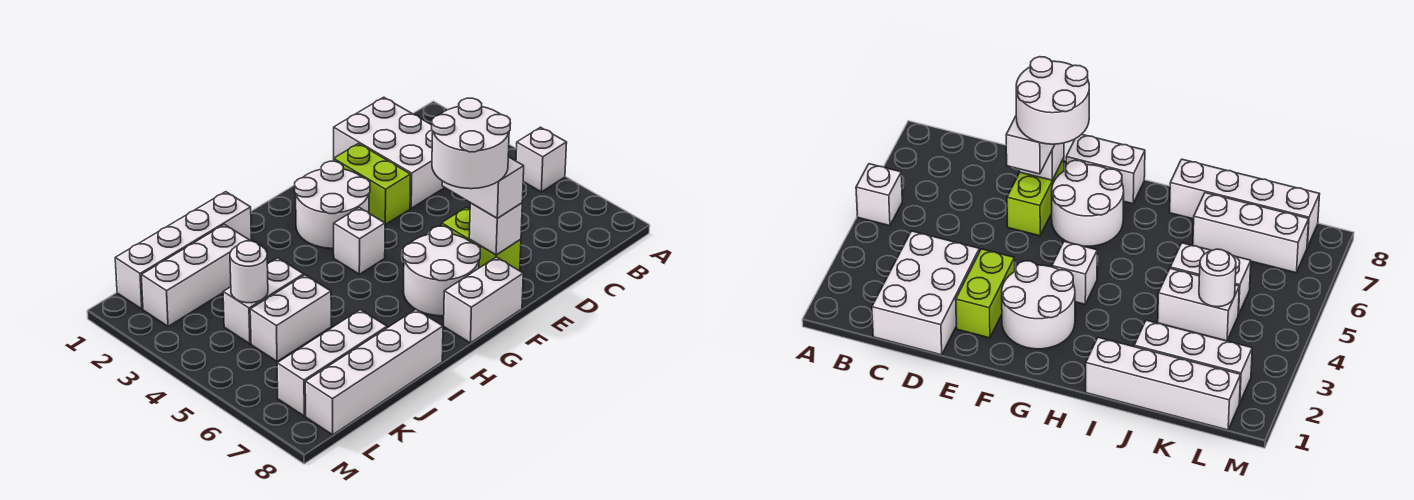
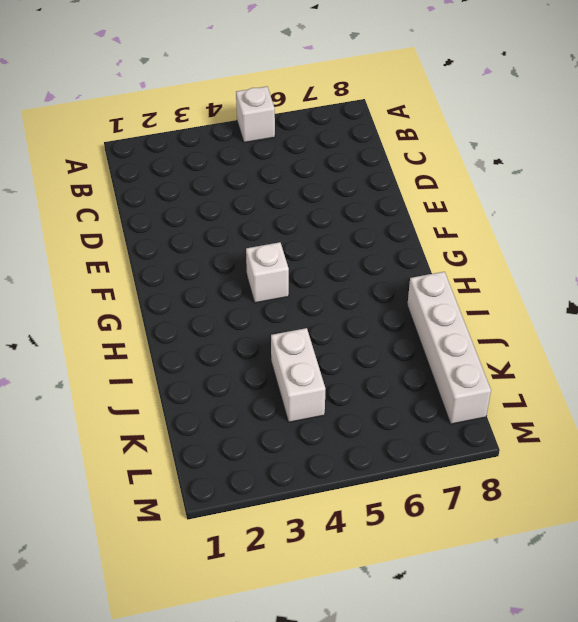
none -> white 2x3 brick [334,97,445,208]
none -> lime 1x2 brick [334,144,411,224]
none -> lime 1x2 brick [442,207,521,271]

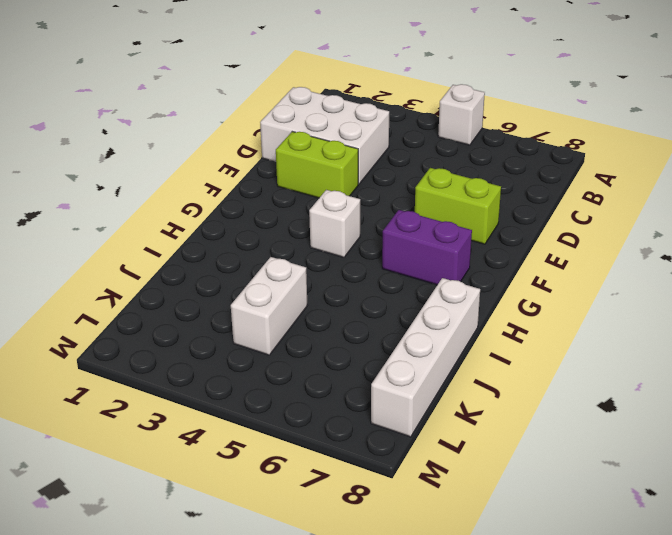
purple 1x2 brick [382,210,472,285] -> white 2x2 round brick [403,226,480,316]
none -> white 2x2 round brick [295,161,370,248]
none -> white 1x2 brick [444,257,523,343]
none -> white 1x4 brick [115,192,251,309]

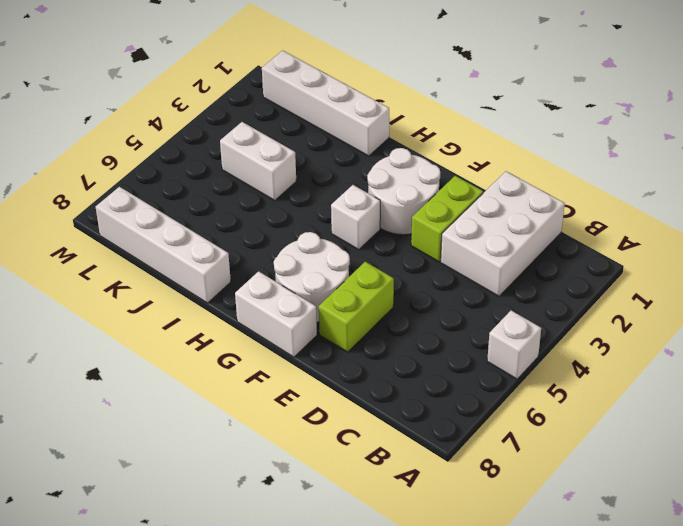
none -> white 1x3 brick [141,224,250,326]
none -> white 1x2 brick [250,275,331,361]
none -> white 1x3 brick [277,310,387,416]

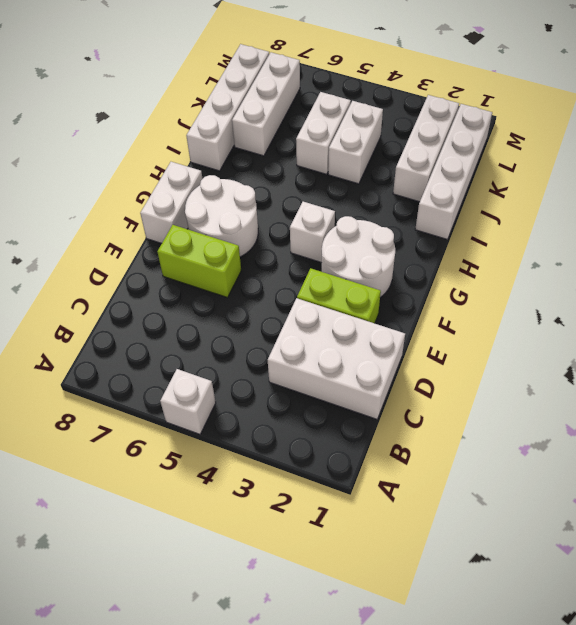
none -> white 1x1 brick [469,203,522,255]
none -> white 1x1 round brick [230,241,268,303]
none -> white 1x2 brick [442,157,524,218]

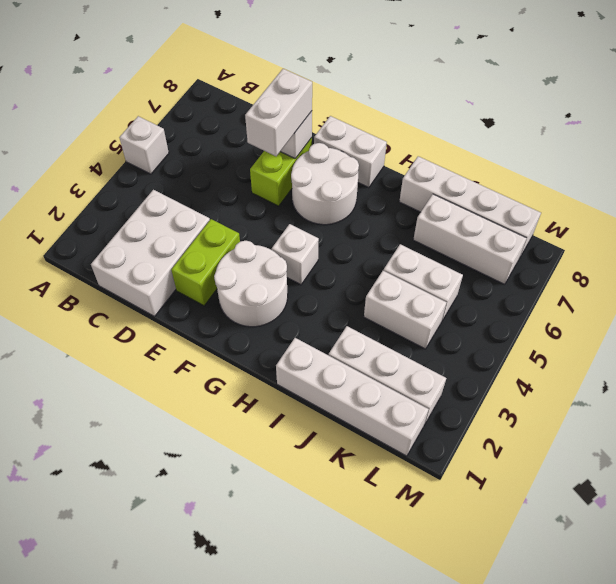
none -> white 1x1 round brick [230,241,268,303]
none -> white 2x2 round brick [432,98,511,189]

